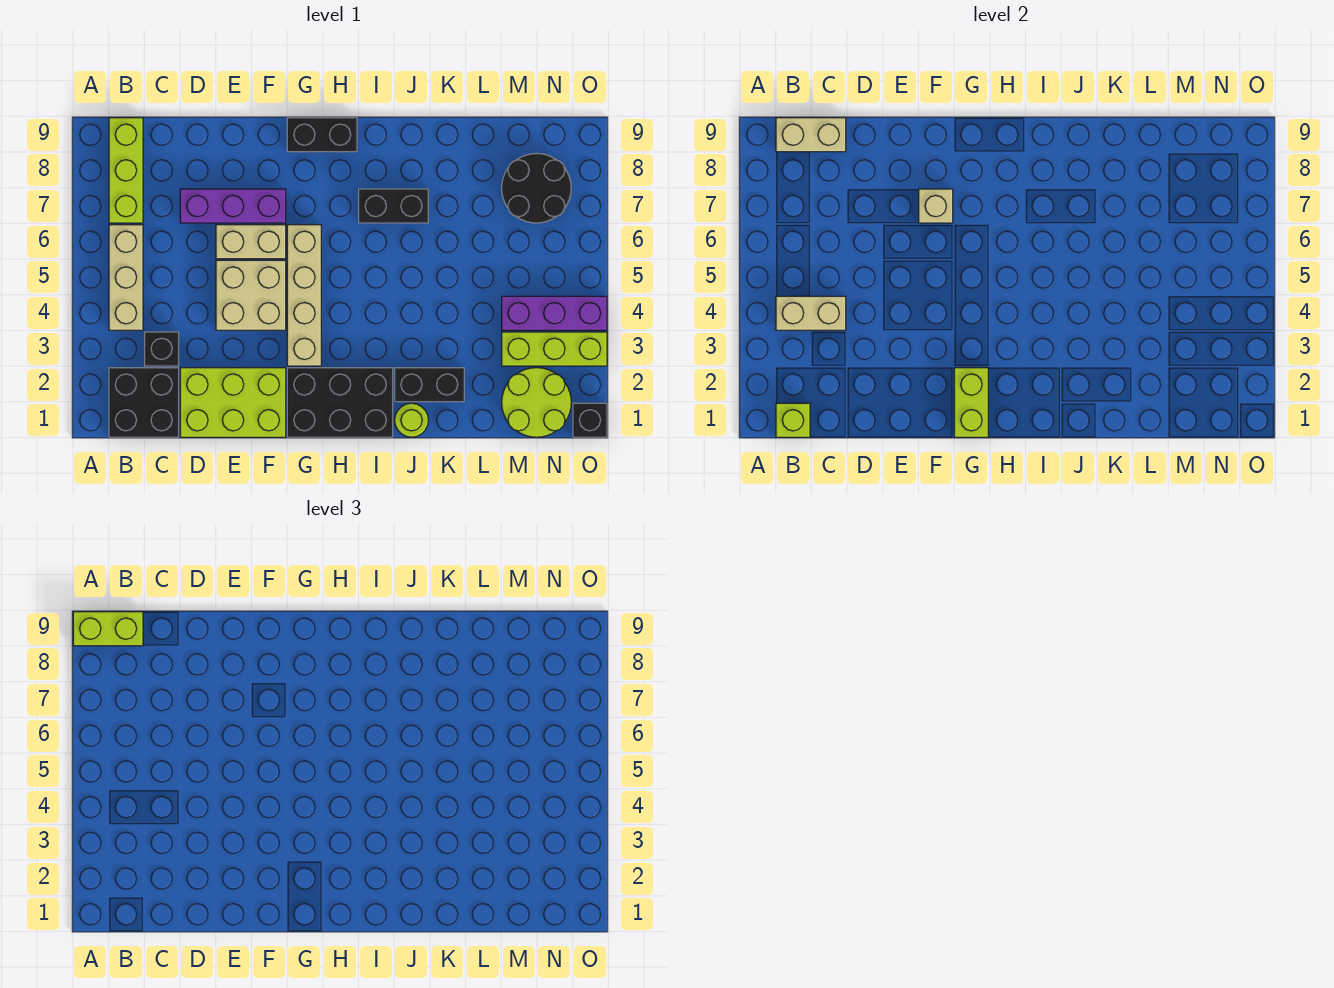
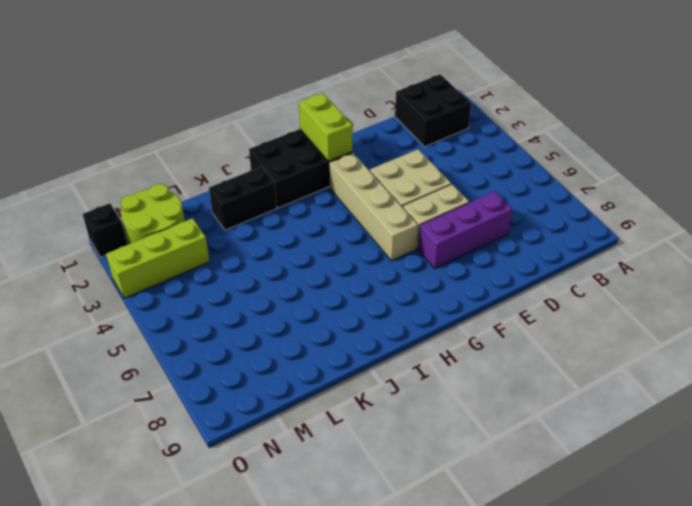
none -> tan 1x3 brick [109,225,143,330]
none -> lime 1x3 brick [109,118,143,223]
none -> black 1x1 brick [145,332,179,366]

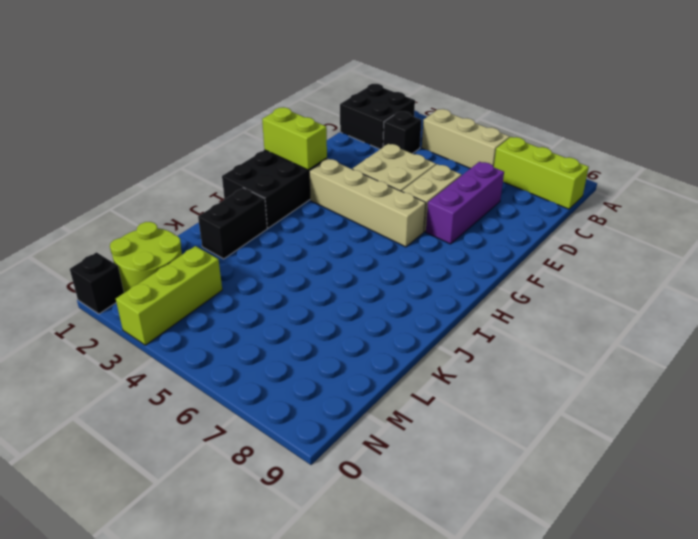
none -> lime 2x3 brick [180,368,286,437]
none -> black 1x2 brick [287,118,357,152]
none -> black 1x2 brick [359,189,428,223]

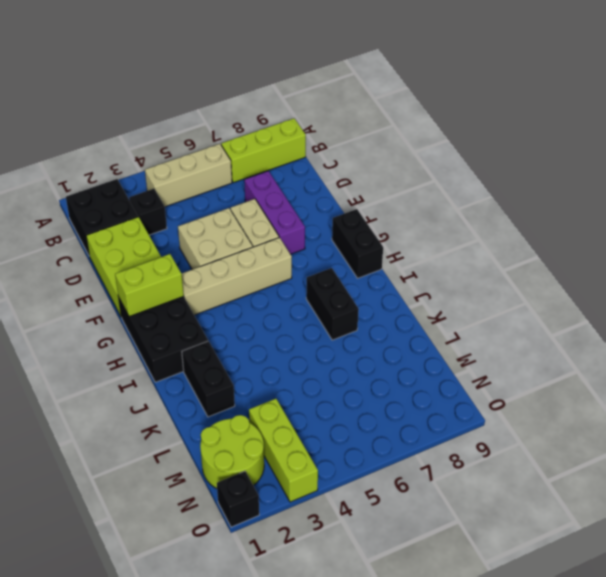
none -> lime 1x1 round brick [395,403,428,437]
none -> purple 1x3 brick [502,296,607,330]
none -> black 2x2 round brick [502,153,571,223]

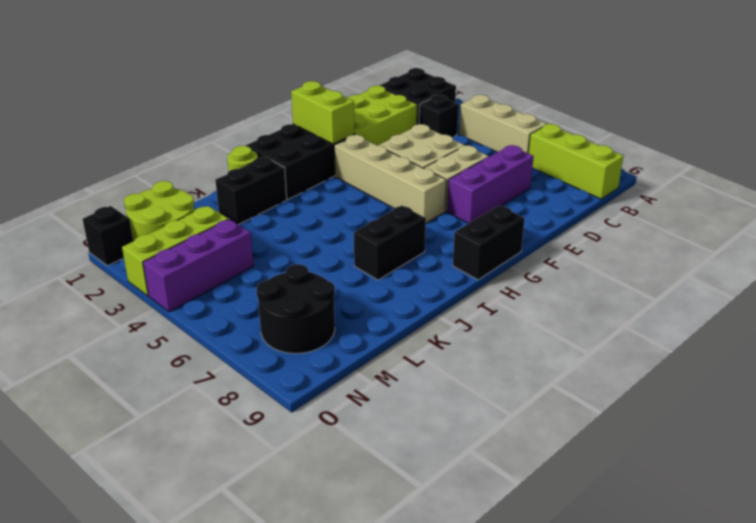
none -> lime 1x1 brick [776,403,810,437]
none -> tan 1x2 brick [776,296,846,330]
none -> tan 1x2 brick [776,118,846,152]

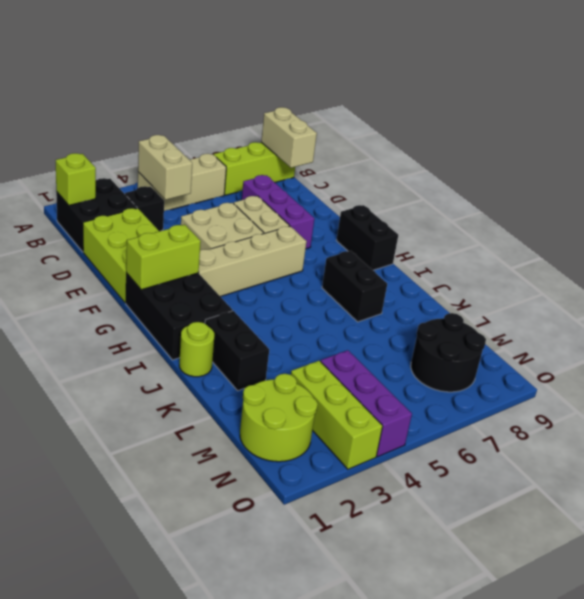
none -> black 1x1 brick [573,403,607,437]
none -> tan 1x1 brick [919,189,953,223]
none -> lime 1x2 brick [73,612,143,646]

